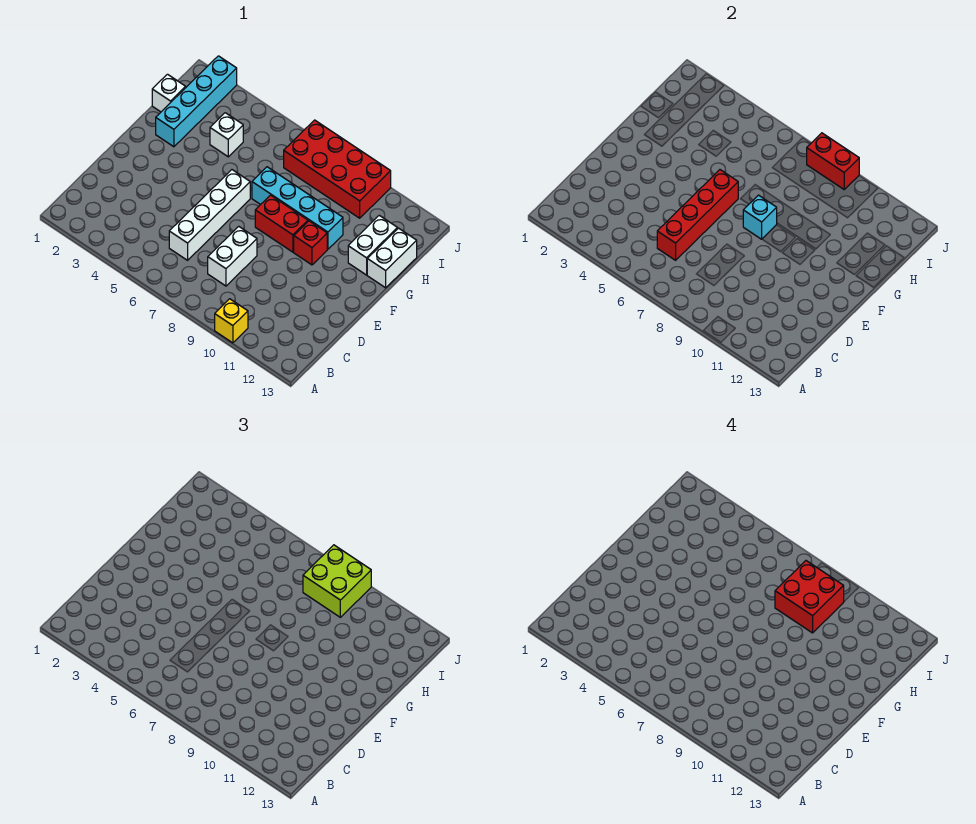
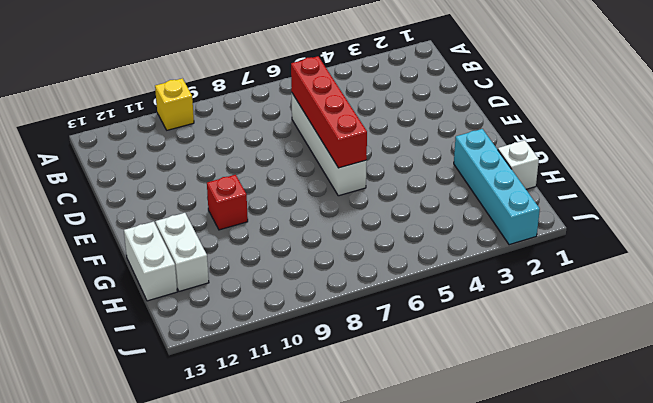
none -> white 1x2 brick [208,226,257,286]
none -> red 1x2 brick [255,195,308,252]
none -> cyan 1x4 brick [252,167,343,249]

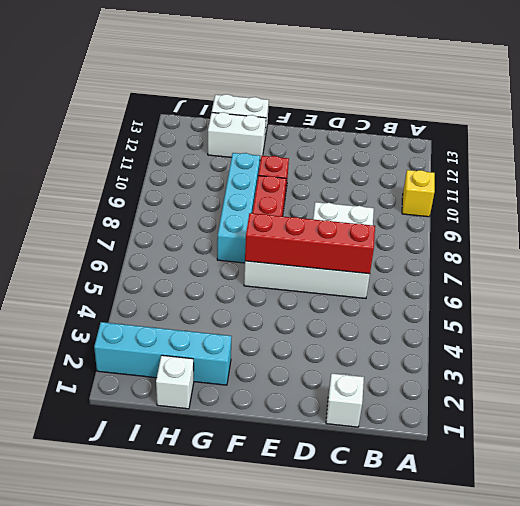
white 1x1 brick [326,373,364,427] -> white 1x1 brick moved to [210,113,243,157]
none -> red 2x4 brick [284,120,391,218]
none -> cyan 1x1 brick [743,195,777,239]
none -> red 1x2 brick [807,133,859,189]

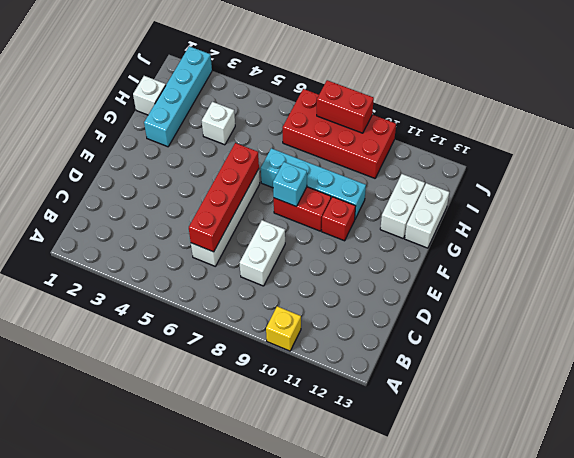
none -> lime 2x2 brick [303,545,371,617]
none -> red 2x2 brick [775,561,844,633]

